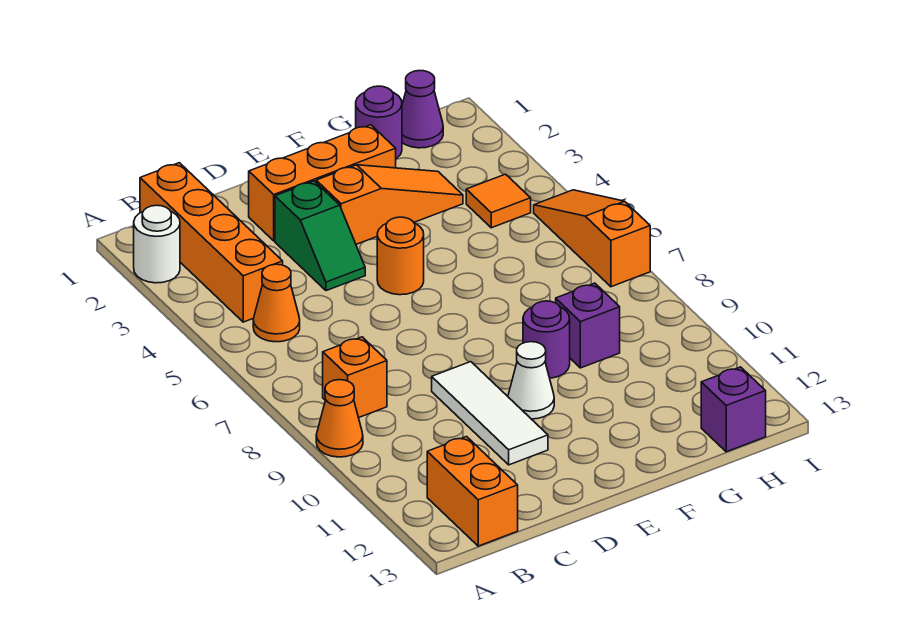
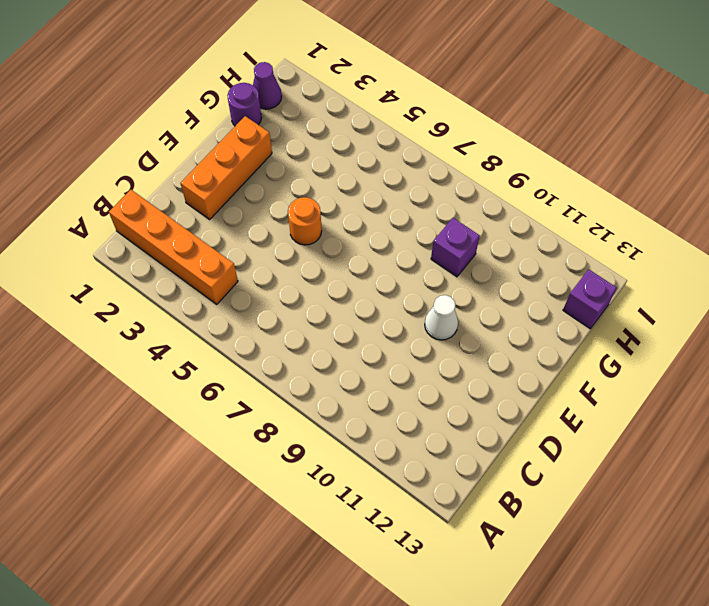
none -> white 1x1 round brick [134,205,180,283]
none -> orange 1x1 cone [316,380,363,457]
none -> orange 1x1 cone [253,264,300,342]

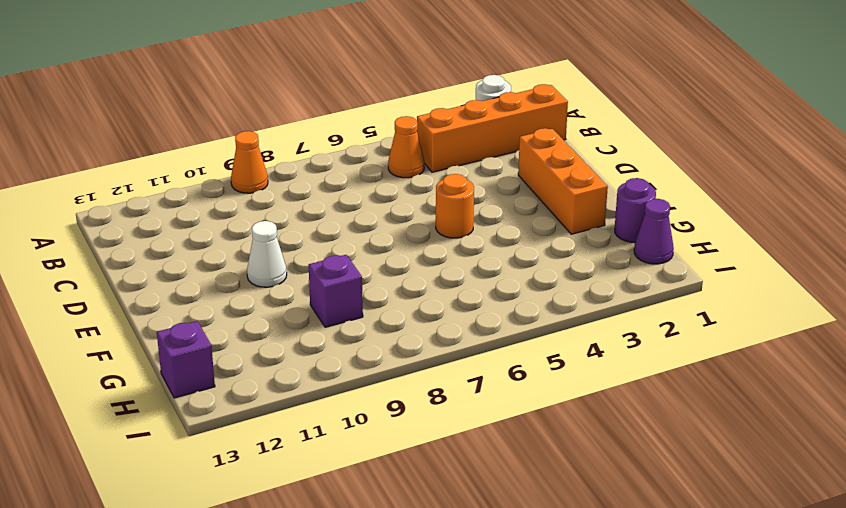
none -> orange 1x1 brick [323,337,387,418]
none -> orange 1x2 brick [427,437,518,546]
none -> green 1x2 slope [275,181,365,291]

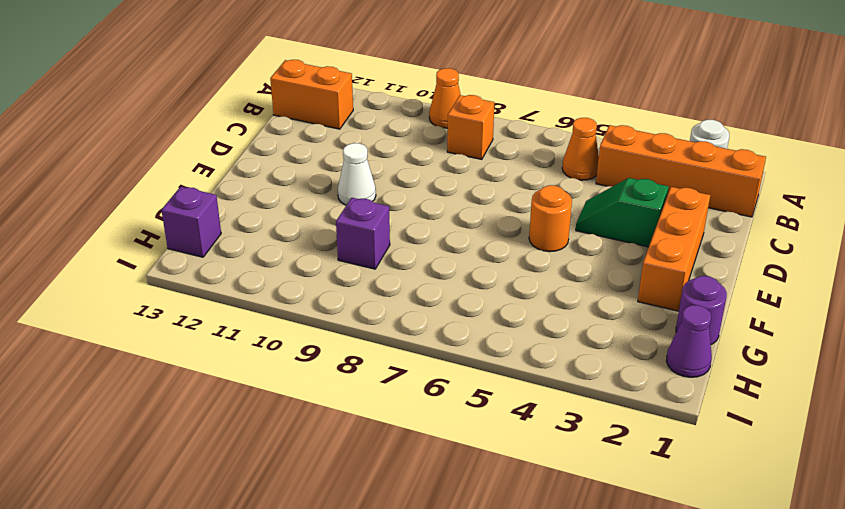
none -> white 1x3 tile [432,362,548,465]
none -> orange 1x3 slope [316,165,463,244]
none -> purple 1x1 round brick [523,301,570,378]

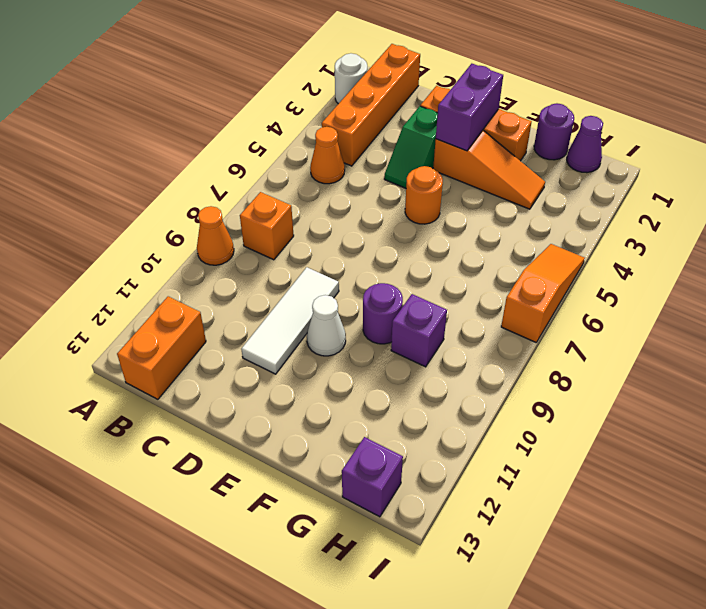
purple 1x2 brick [436,64,503,151] -> none
none -> orange 1x1 tile [466,174,531,228]

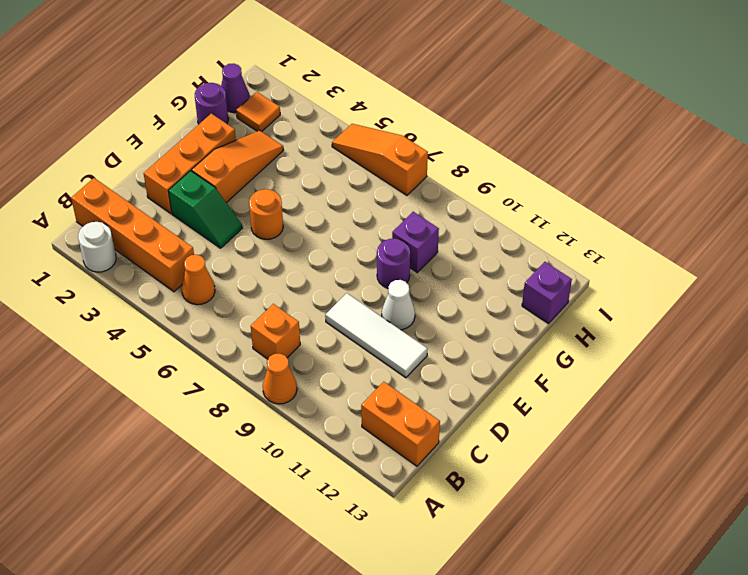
orange 1x1 tile [236,92,280,132] -> orange 1x1 tile moved to [466,174,531,228]

